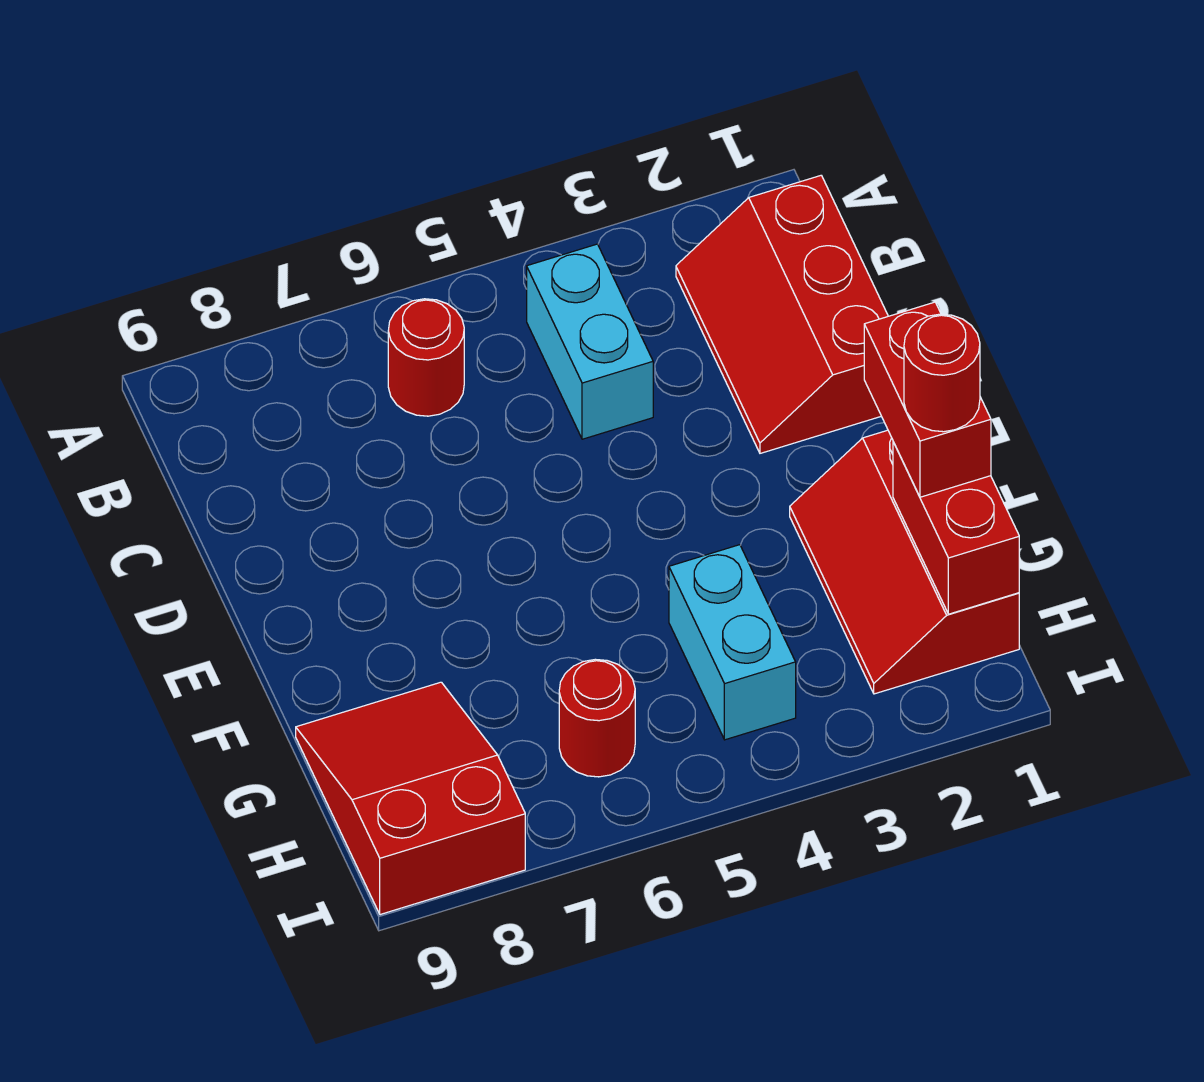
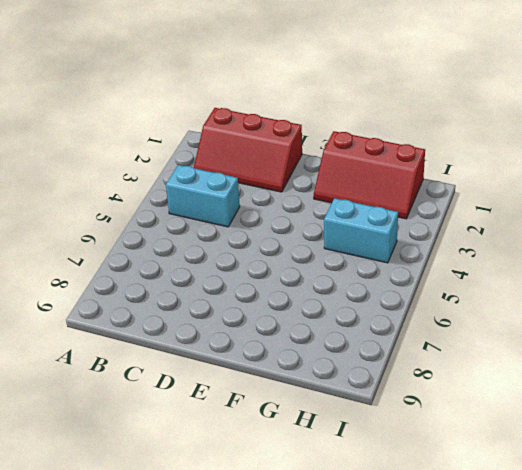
none -> red 1x1 round brick [388,299,464,416]
none -> red 2x3 slope [296,682,525,915]

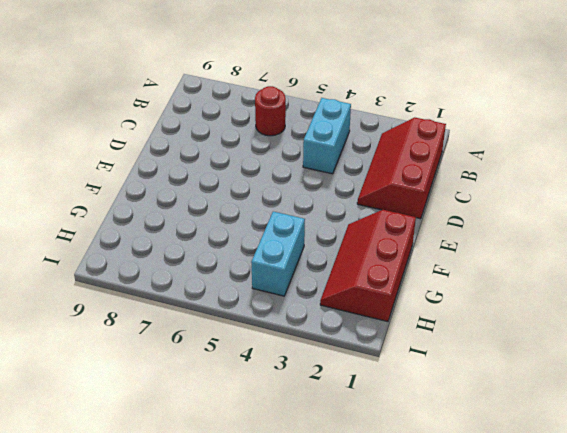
none -> red 2x3 slope [296,682,525,915]
none -> red 1x1 round brick [559,659,635,777]

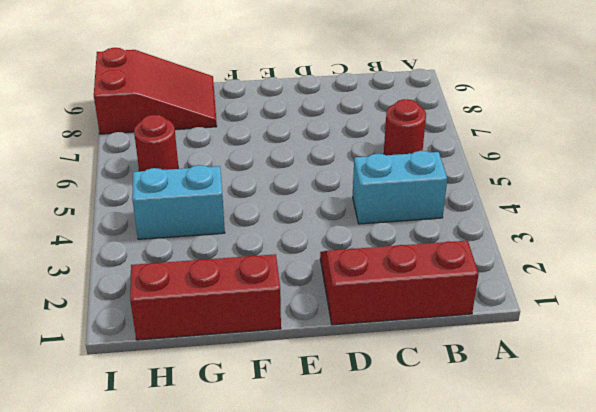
none -> red 1x2 brick [893,442,1019,614]
none -> red 1x2 brick [864,302,991,497]

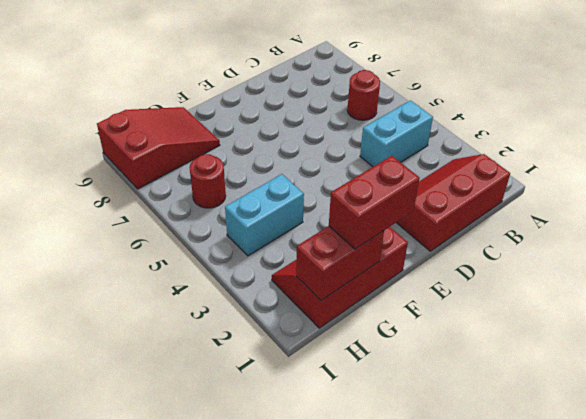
none -> red 1x1 round brick [904,314,980,432]

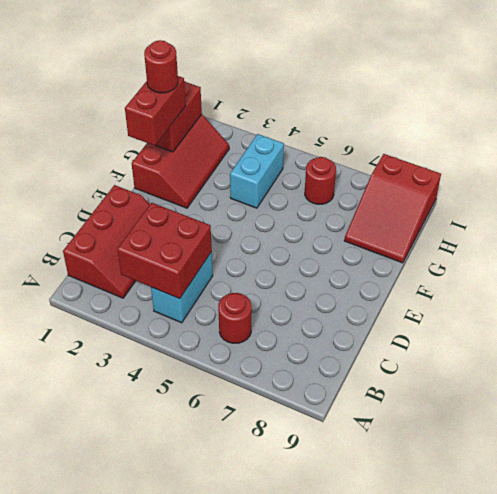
red 2x2 brick [117,203,212,299] -> none

